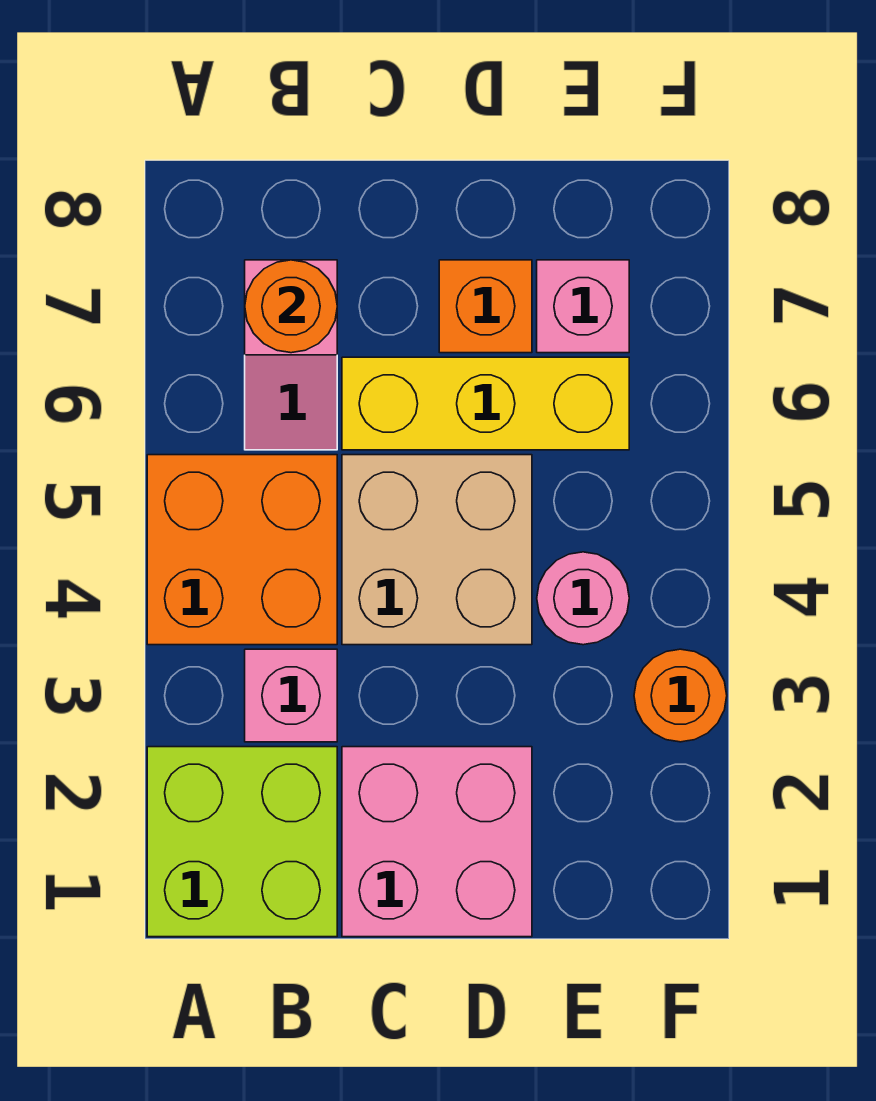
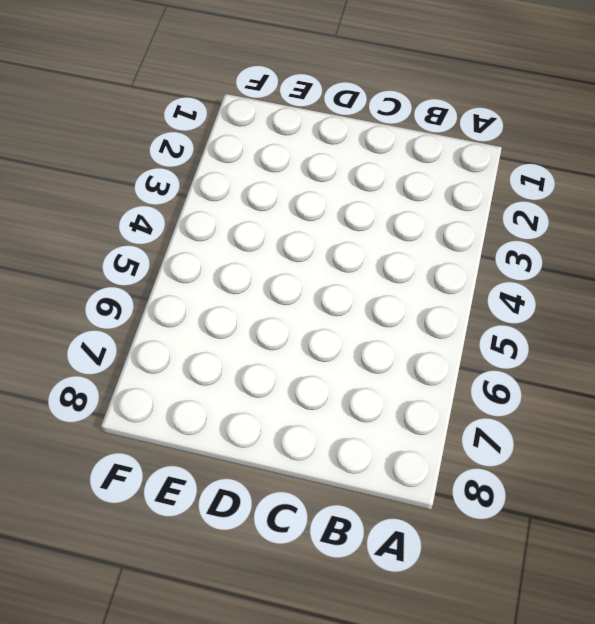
none -> lime 2x2 brick [147,747,337,937]
none -> orange 2x2 brick [147,455,337,645]
none -> pink 1x1 brick [245,649,337,742]

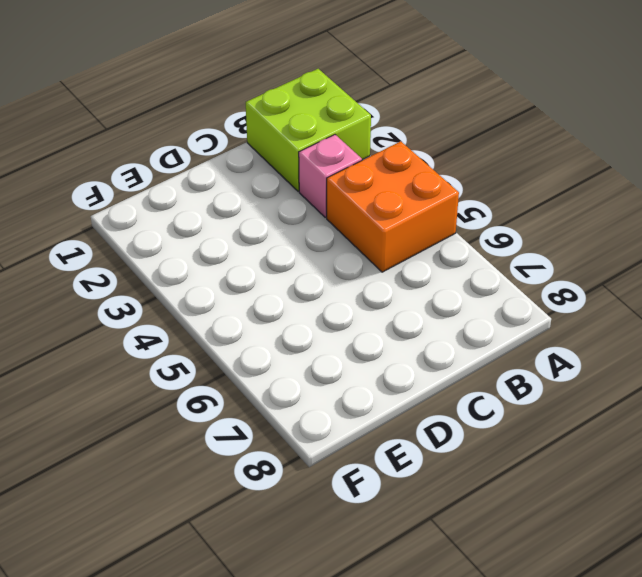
none -> pink 1x2 slope [245,260,337,450]
none -> pink 2x2 brick [342,747,532,937]
none -> tan 2x2 brick [342,455,532,645]

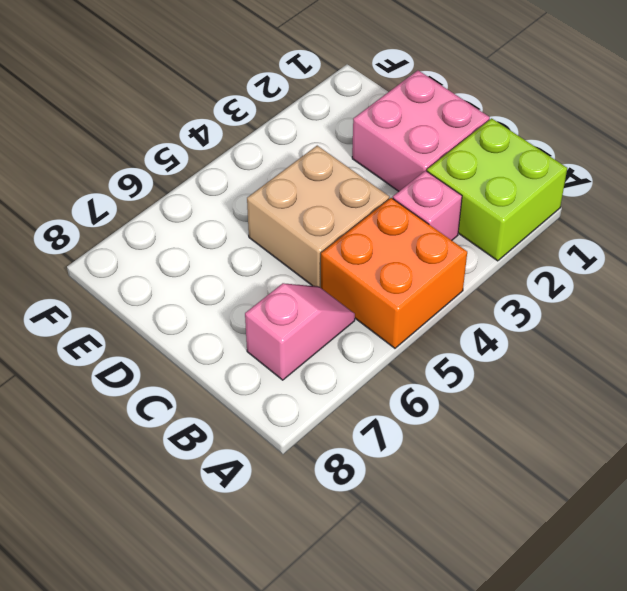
none -> yellow 1x3 brick [342,357,629,450]
none -> orange 1x1 brick [439,260,532,353]
none -> pink 1x1 round brick [537,552,629,645]

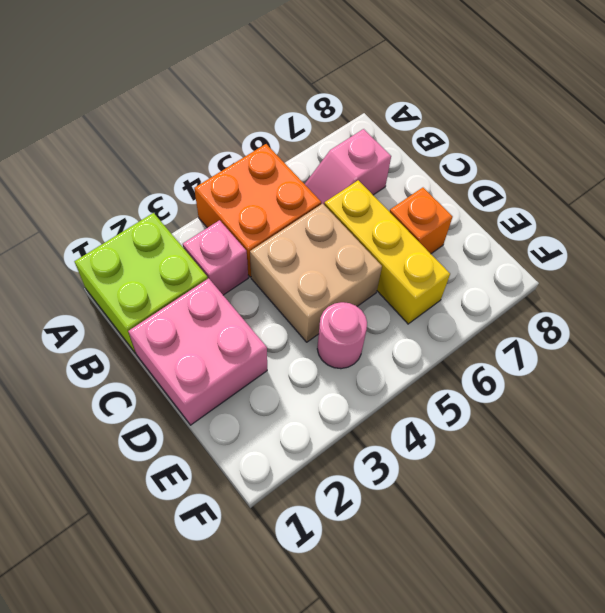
none -> pink 1x1 brick [537,260,629,353]
none -> orange 1x1 round brick [634,649,727,742]
none -> orange 1x1 round brick [245,260,337,353]

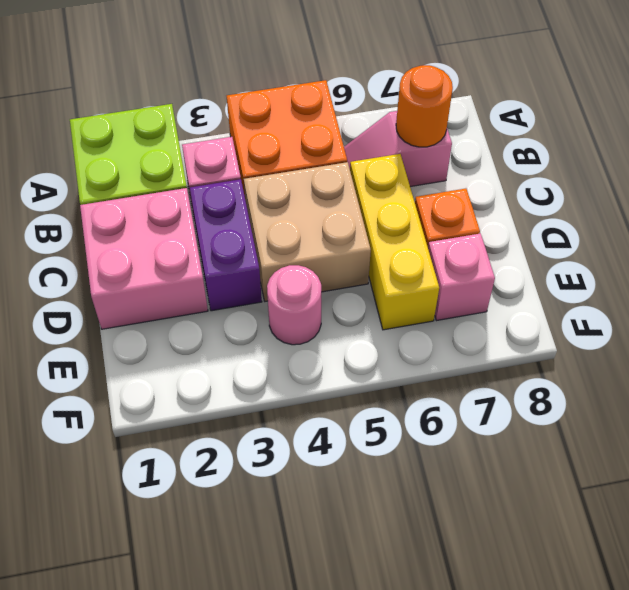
purple 1x2 brick [190,179,262,311] -> none
none -> orange 1x1 round brick [634,649,727,742]

